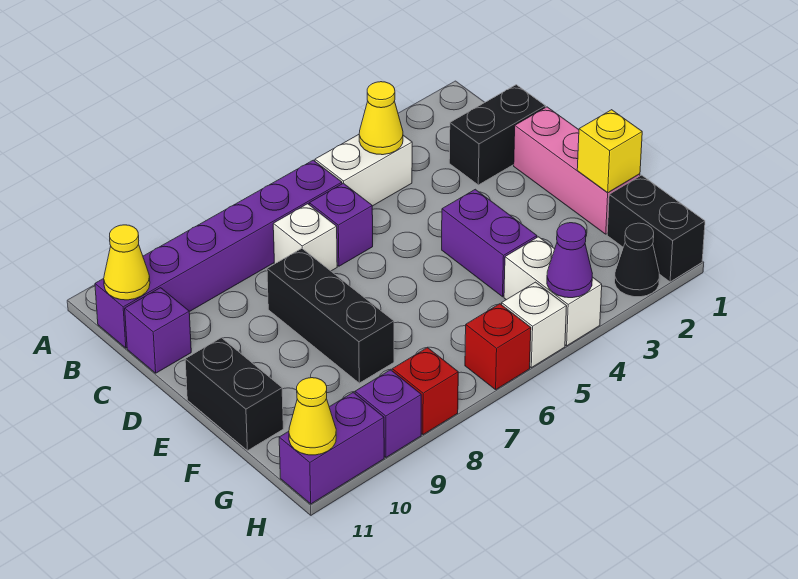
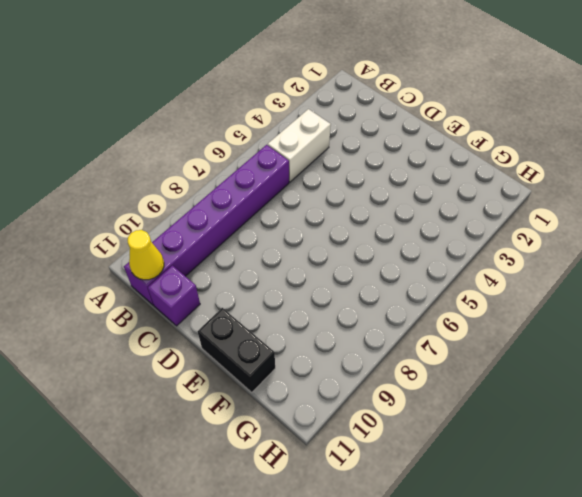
none -> black 1x2 brick [449,85,546,185]
none -> purple 1x1 brick [309,183,373,266]
none -> white 1x1 brick [273,204,337,271]

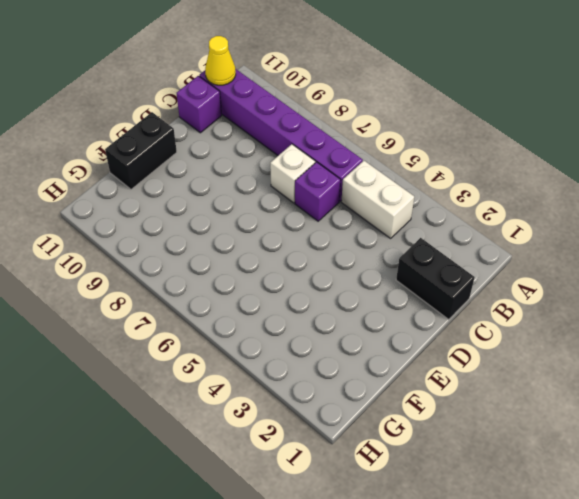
none -> pink 1x3 brick [514,107,640,234]
none -> black 1x3 brick [267,249,394,383]
none -> purple 1x2 brick [442,189,537,297]

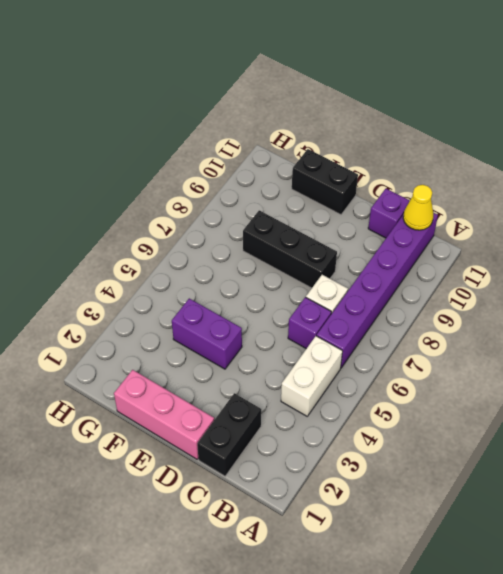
none -> black 1x2 brick [607,175,705,282]
none -> white 1x2 brick [504,237,602,346]
none -> black 1x1 cone [615,223,659,297]

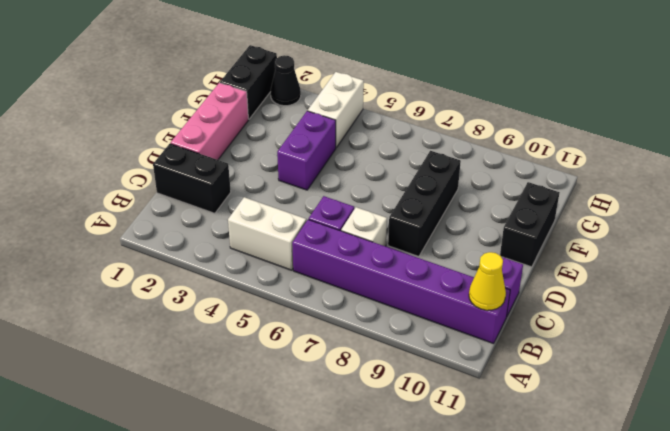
none -> white 1x1 brick [502,282,567,368]
none -> red 1x1 brick [465,304,531,390]
none -> red 1x1 brick [392,347,458,435]

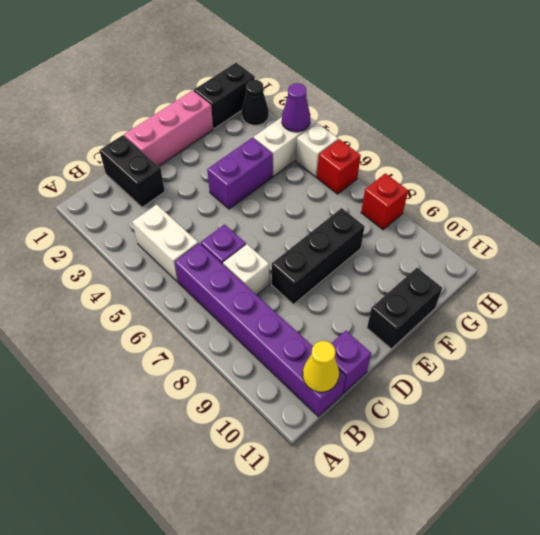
none -> purple 1x1 brick [355,370,421,457]
none -> purple 1x2 brick [279,392,384,504]
none -> yellow 1x1 cone [359,82,403,155]

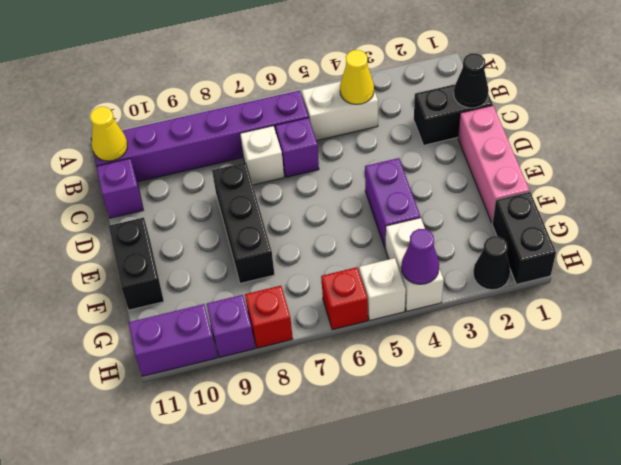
black 1x1 cone [454,53,489,108] -> none
none -> yellow 1x1 brick [577,110,642,193]
none -> yellow 1x1 cone [289,378,336,455]

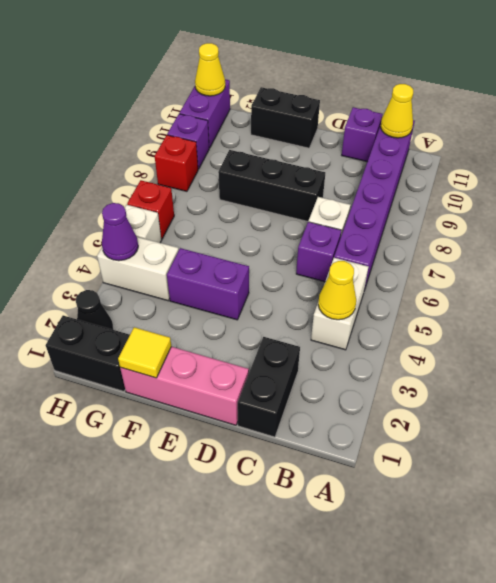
yellow 1x1 tile [118,327,171,378] -> yellow 1x1 brick [577,110,642,193]

